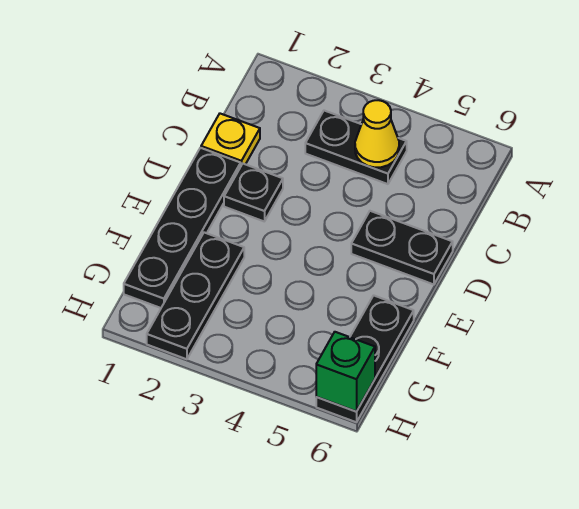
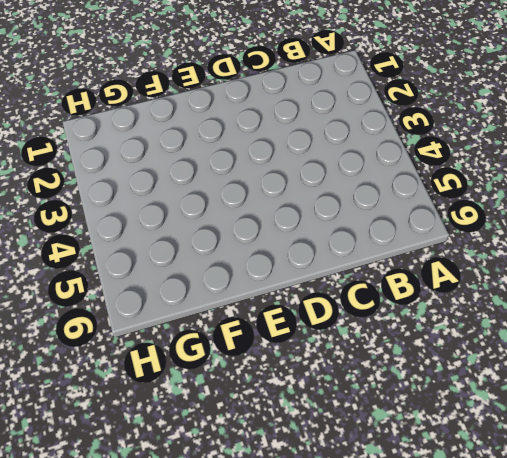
none -> black 1x2 plate [305,111,407,184]
none -> yellow 1x1 plate [201,114,260,165]

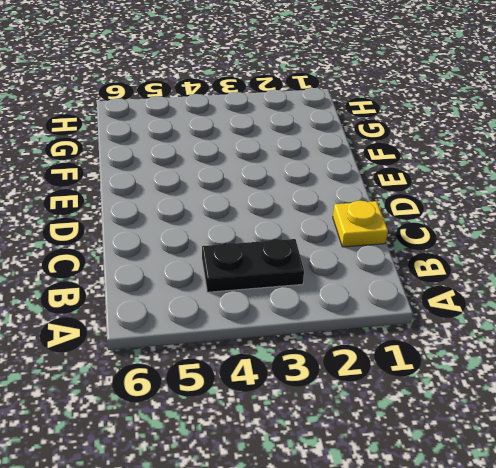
none -> black 1x4 plate [124,148,241,308]
none -> black 1x1 plate [224,164,283,221]

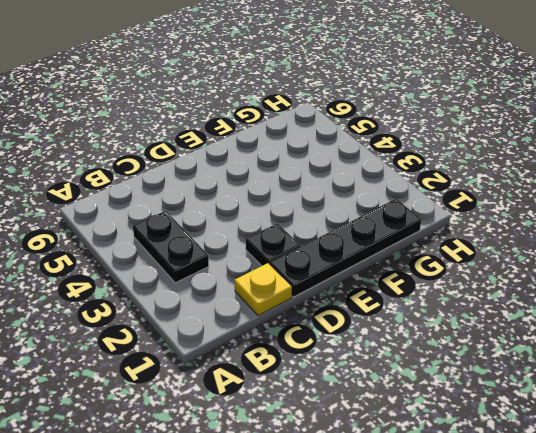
none -> black 1x2 plate [351,211,453,284]
none -> black 1x3 plate [147,232,244,359]

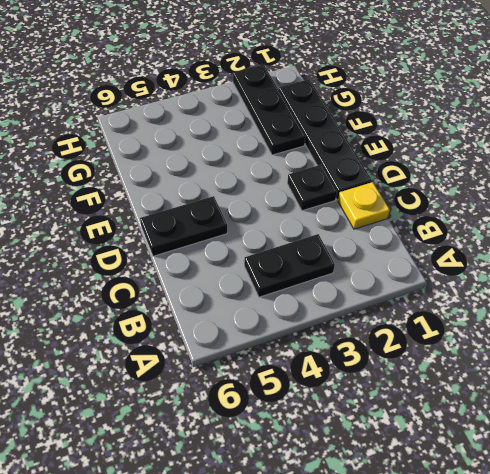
none -> black 1x3 plate [316,295,414,422]
none -> yellow 1x1 cone [355,100,399,167]

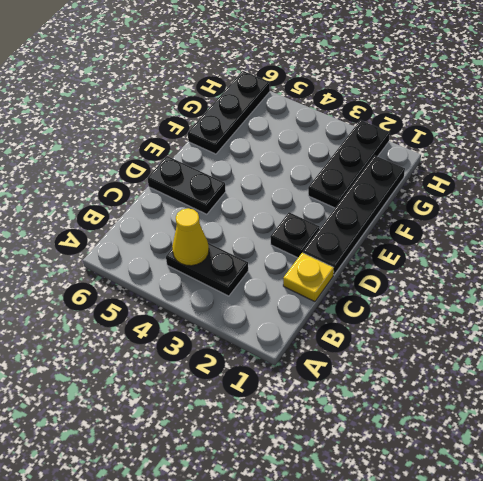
none -> green 1x1 brick [316,332,375,412]

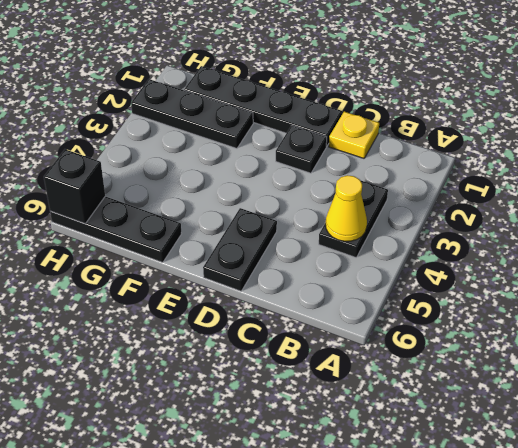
black 1x1 brick [44,149,105,224] -> green 1x1 brick [316,332,375,412]

